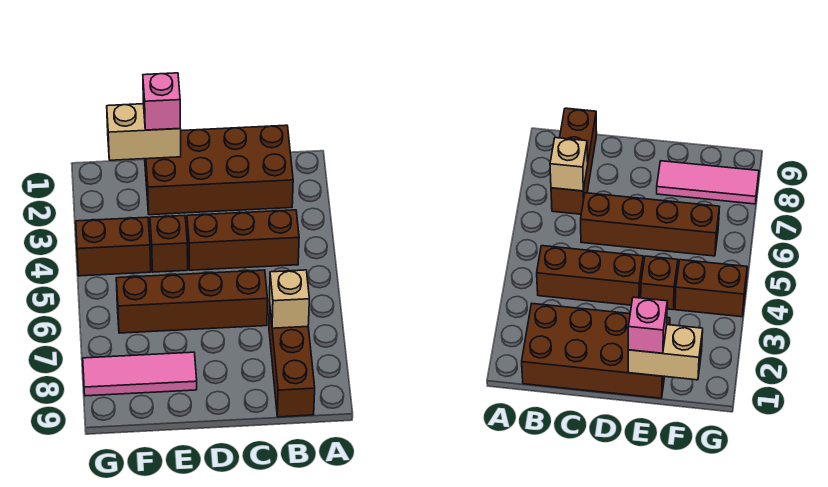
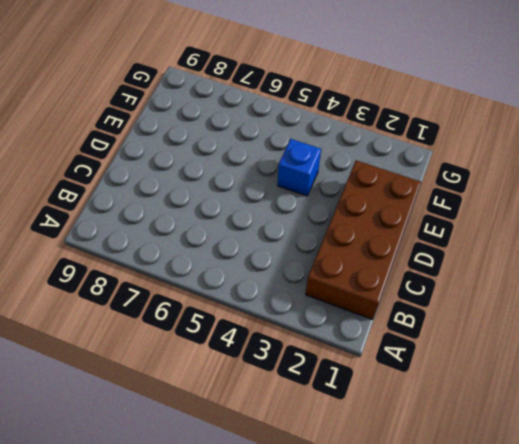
blue 1x1 brick [278,139,321,196] -> brown 1x1 brick [150,216,188,272]
none -> brown 1x3 brick [187,210,299,270]
none -> brown 1x3 brick [269,300,315,417]

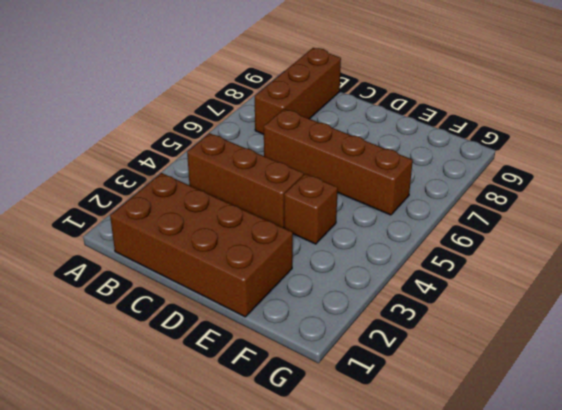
none -> pink 1x3 tile [83,352,197,396]
none -> brown 1x2 brick [76,217,151,276]

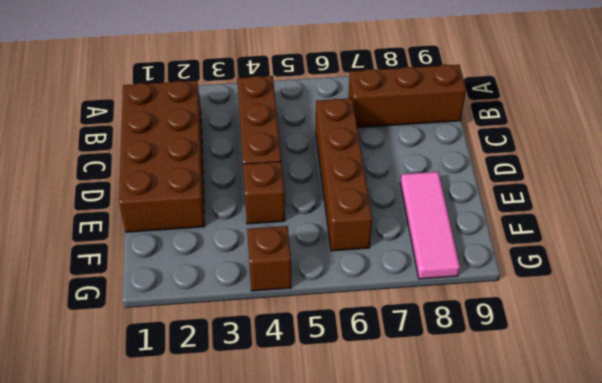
brown 1x1 brick [247,226,291,291] -> brown 1x2 brick [76,217,151,276]
none -> tan 1x1 brick [270,270,309,328]
none -> tan 1x2 brick [107,104,181,160]

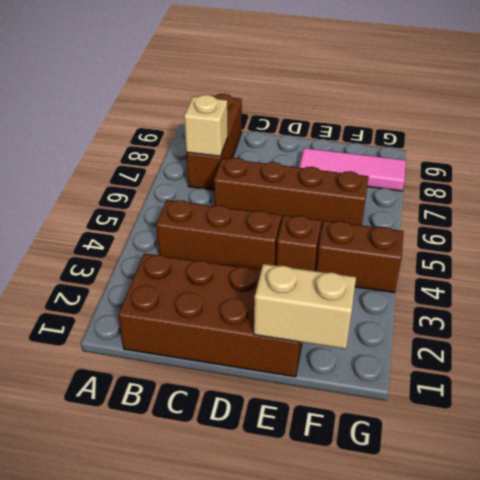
none -> pink 1x1 brick [143,73,180,130]

